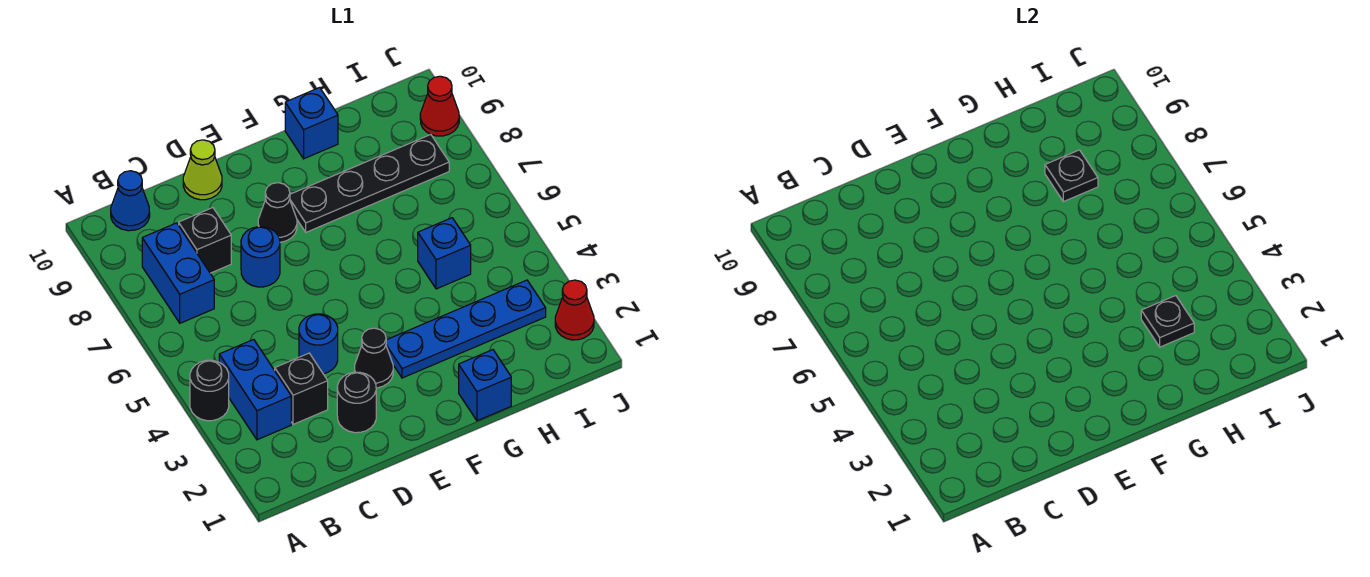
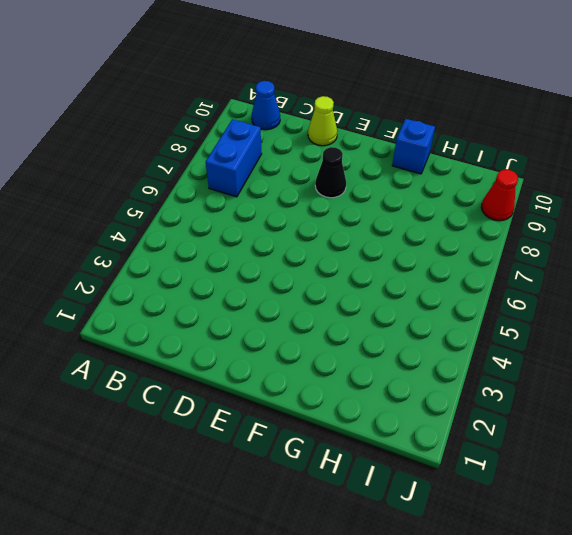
none -> black 1x1 round brick [190,360,229,421]
none -> blue 1x2 brick [219,339,291,440]
none -> black 1x1 brick [275,353,328,424]

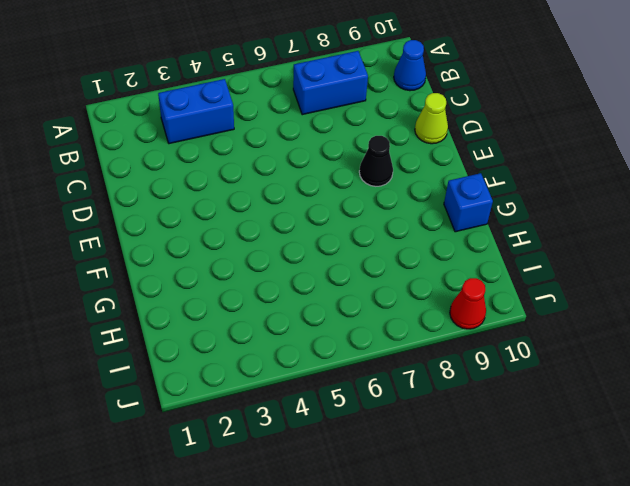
none -> black 1x1 round brick [190,360,229,421]
none -> black 1x1 brick [275,353,328,424]
none -> black 1x1 brick [179,208,231,273]

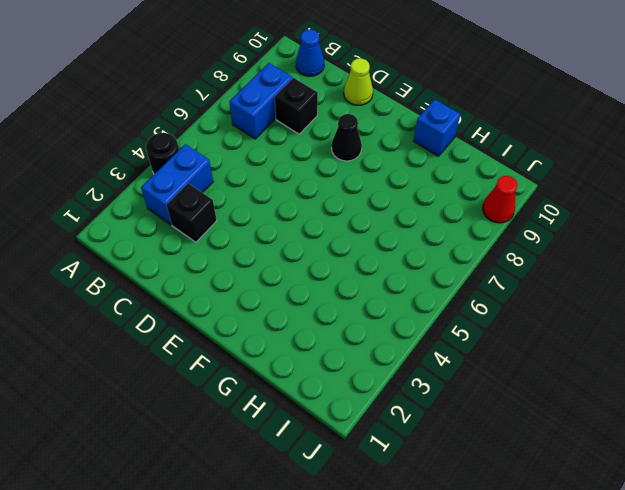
none -> black 1x1 round brick [337,372,376,433]
none -> blue 1x1 round brick [299,314,338,374]
none -> blue 1x1 round brick [241,227,280,287]

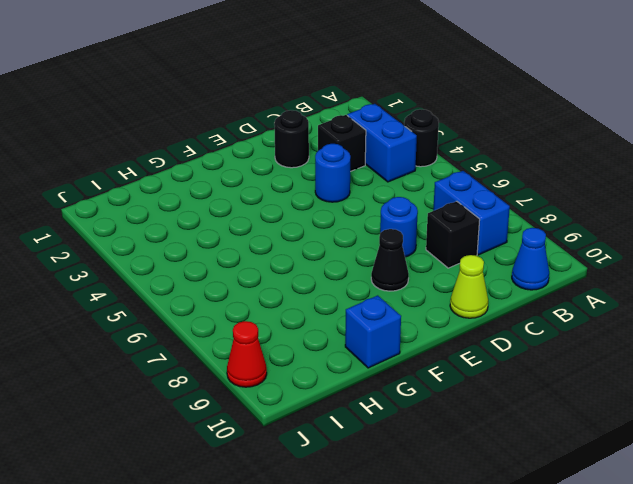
none -> black 1x1 cone [355,328,393,388]
none -> blue 1x4 plate [386,280,546,378]
none -> black 1x4 plate [290,134,449,232]

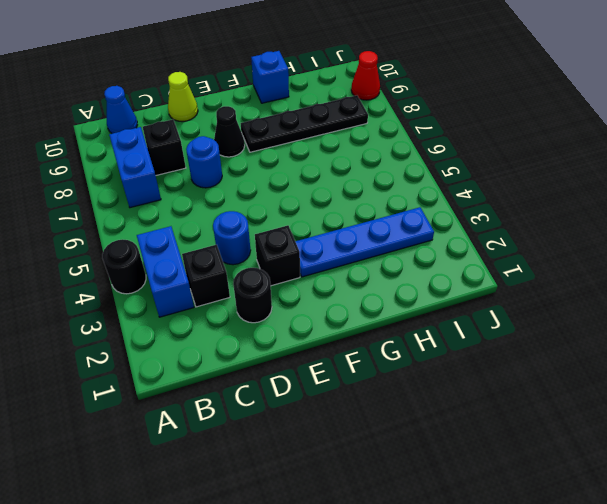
black 1x1 brick [255,225,300,286] -> black 1x1 cone [355,328,393,388]
none -> blue 1x1 brick [459,350,511,421]
none -> blue 1x1 brick [418,218,471,289]
none -> red 1x1 cone [555,280,594,340]

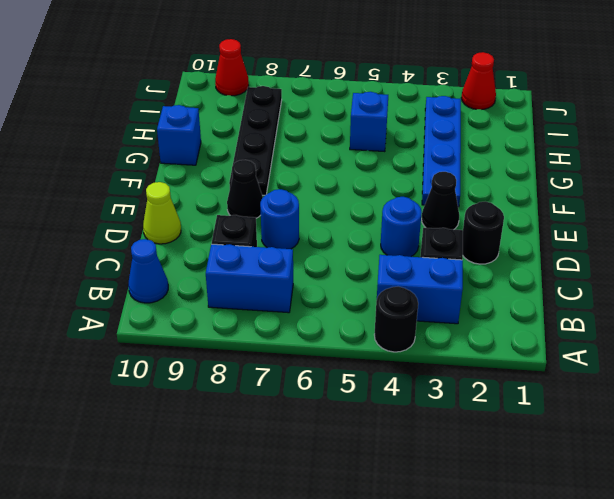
none -> blue 1x1 brick [459,350,511,421]
none -> black 1x1 plate [1141,296,1194,347]
none -> black 1x1 plate [1045,150,1098,202]

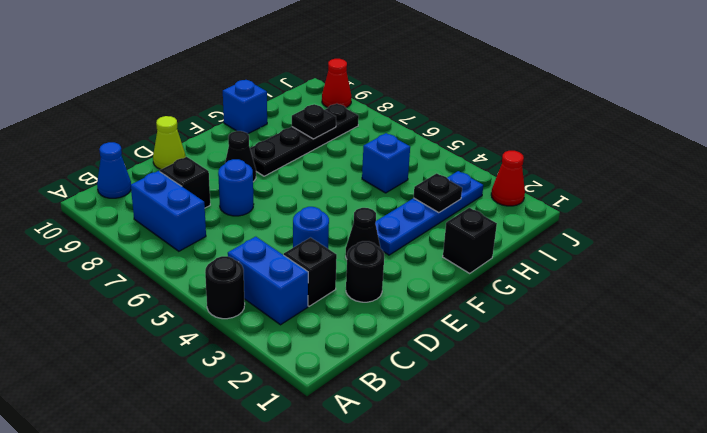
black 1x1 brick [443,208,497,273] -> blue 1x1 brick [459,350,511,421]

